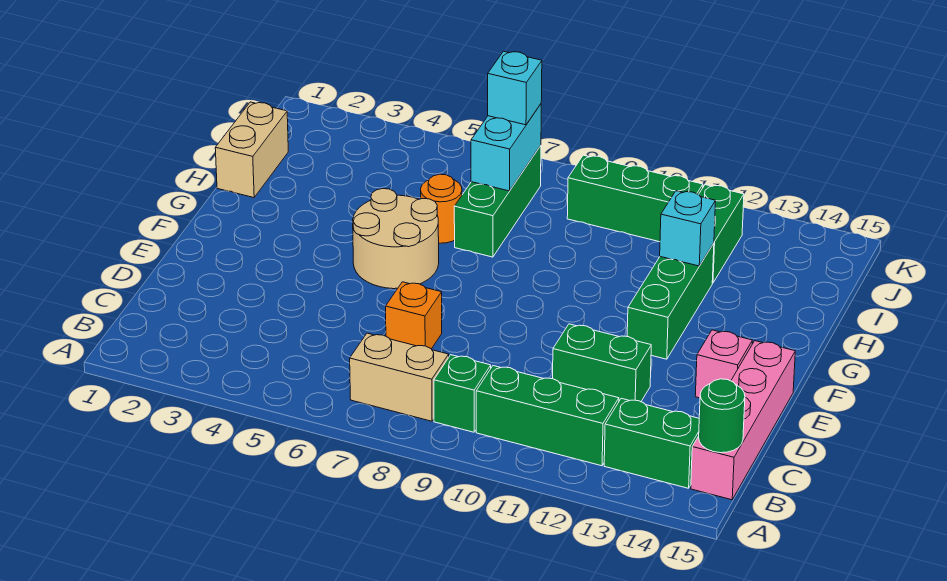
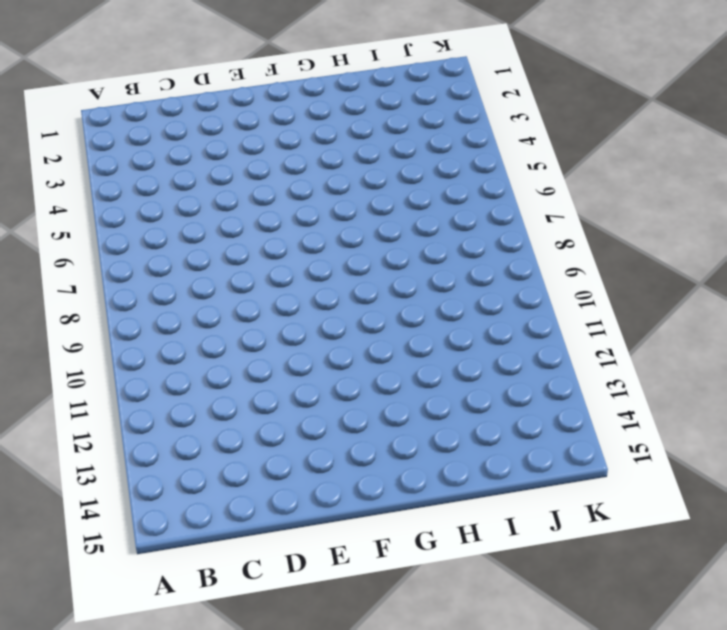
none -> tan 1x2 brick [350,333,449,421]
none -> green 1x1 brick [434,355,491,432]
none -> green 1x3 brick [476,366,619,466]

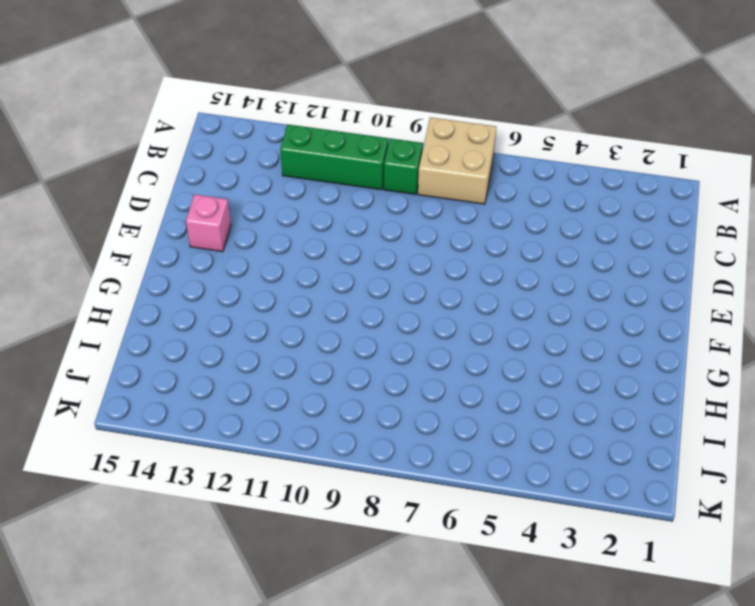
tan 2x2 brick [418,117,497,204] -> tan 1x2 brick [350,333,449,421]
none -> green 1x2 brick [604,398,699,488]
none -> pink 1x4 brick [691,341,795,500]
none -> orange 1x1 brick [386,282,442,349]

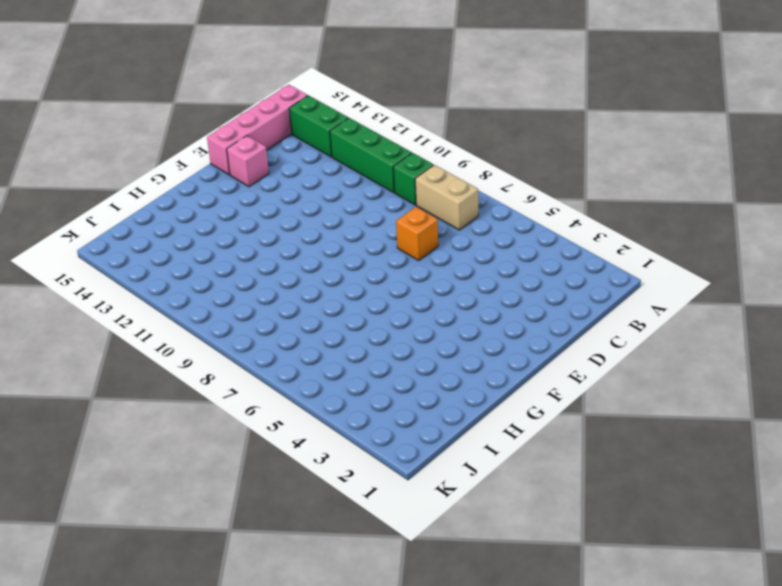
none -> green 1x2 brick [553,324,651,402]
none -> tan 2x2 round brick [353,189,439,289]
none -> green 1x3 brick [627,243,714,359]

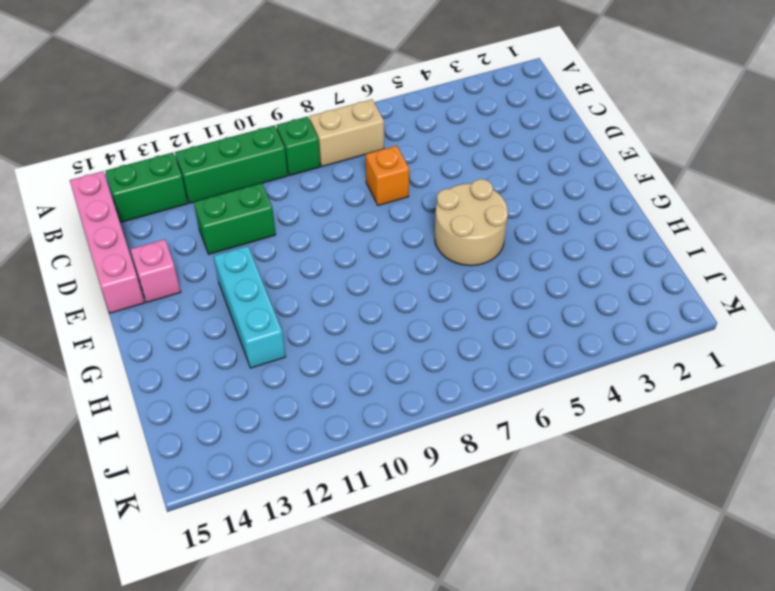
cyan 1x3 brick [214,246,286,368] -> green 1x3 brick [627,243,714,359]
none -> tan 1x2 brick [215,102,288,198]
none -> orange 1x1 round brick [421,174,462,243]
none -> green 1x3 brick [454,146,541,257]

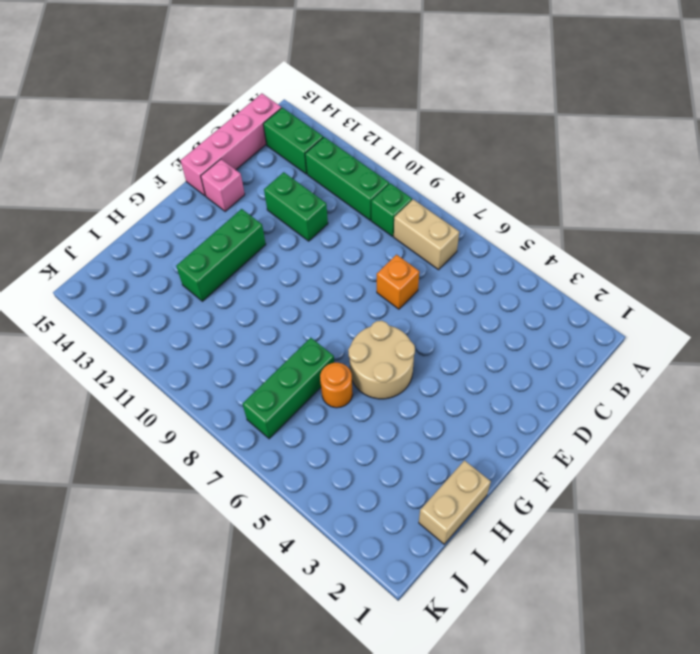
none -> green 1x2 brick [699,185,744,283]
none -> green 1x3 brick [567,155,703,242]
none -> green 1x1 round brick [699,379,745,453]

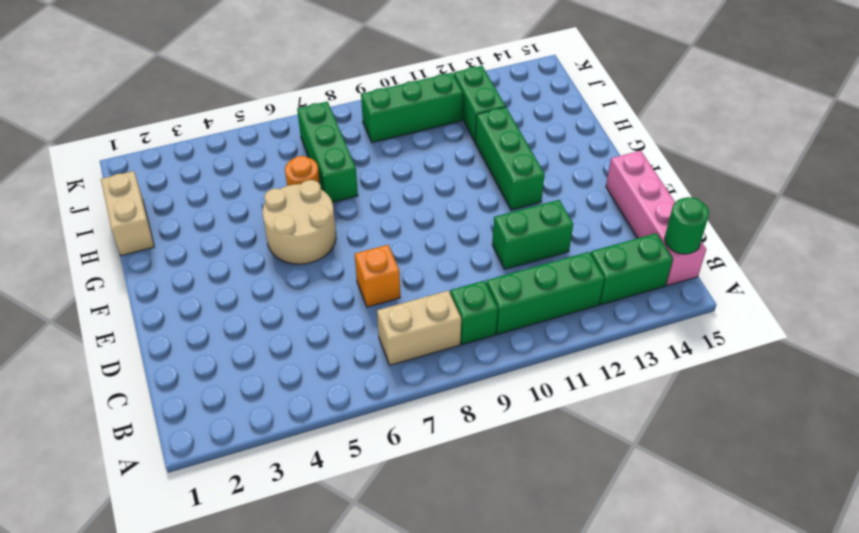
none -> pink 1x1 brick [695,330,752,398]
none -> cyan 1x1 brick [660,191,716,266]
none -> cyan 1x2 brick [471,104,541,191]

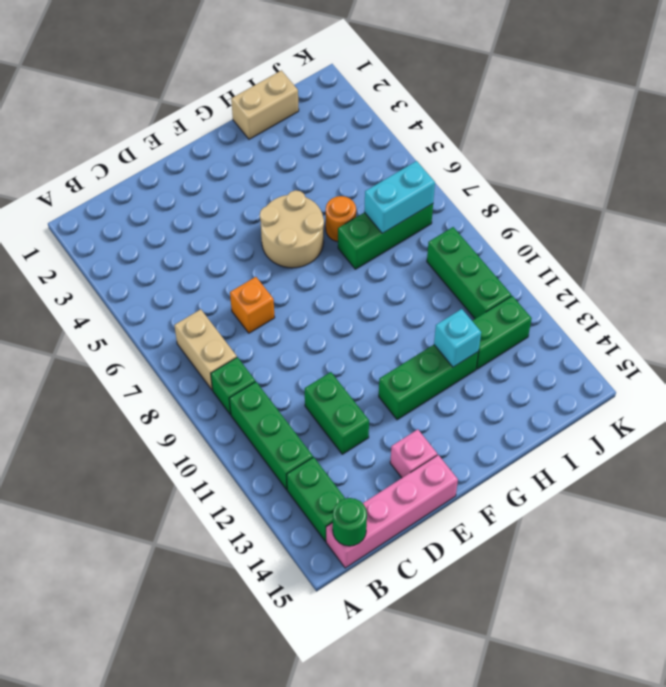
none -> cyan 1x1 brick [488,51,542,125]

